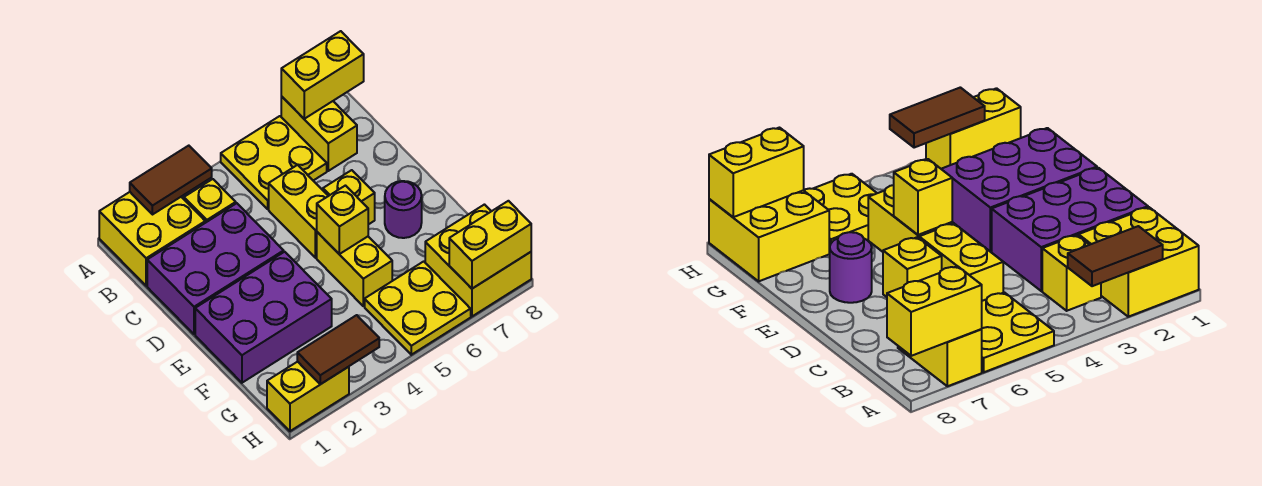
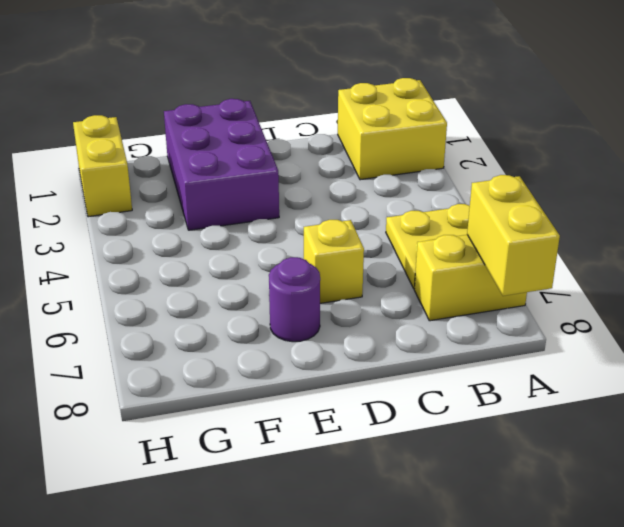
none -> yellow 1x1 brick [184,179,236,223]
none -> purple 2x3 brick [147,203,284,334]
none -> yellow 1x2 brick [269,165,328,258]

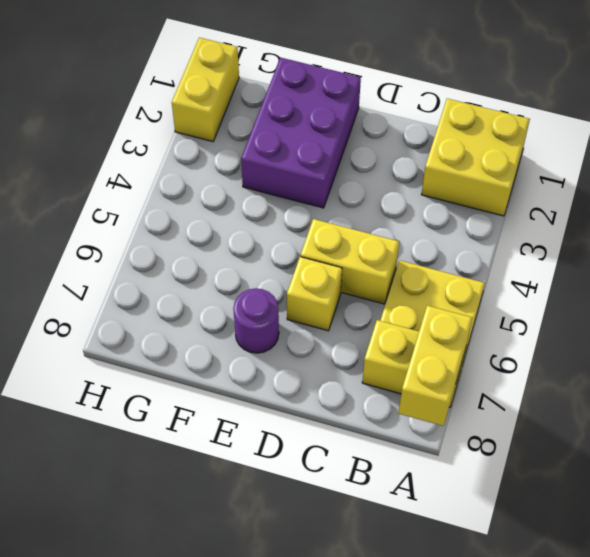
none -> yellow 1x1 brick [184,179,236,223]
none -> purple 2x3 brick [147,203,284,334]
none -> yellow 1x2 brick [317,232,392,306]

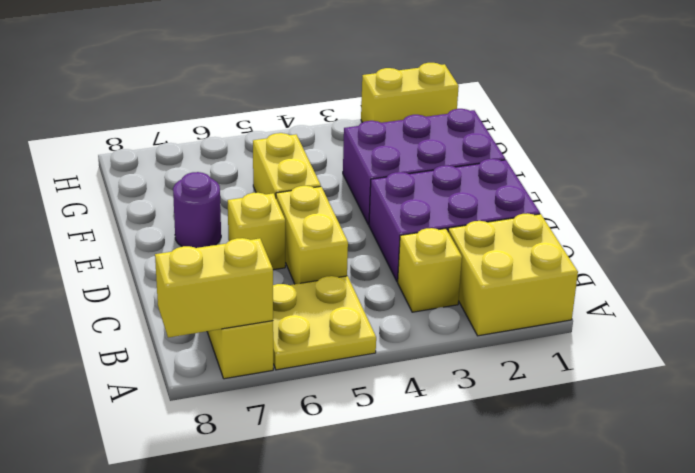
none -> yellow 2x2 plate [365,261,471,355]
none -> yellow 2x2 brick [425,205,531,316]
none -> brown 1x2 tile [130,146,212,215]

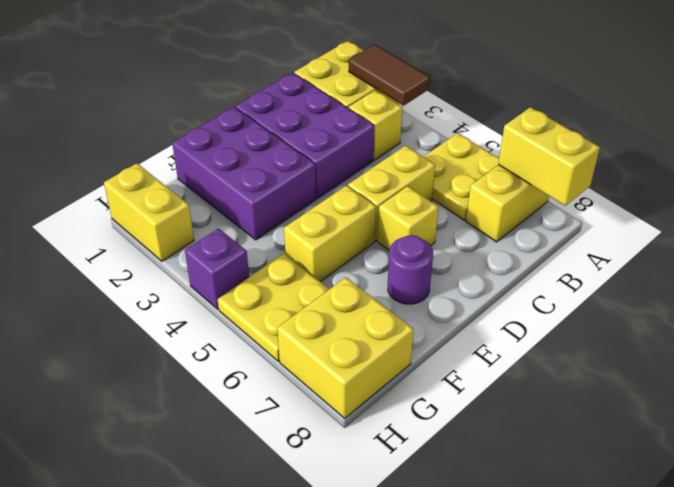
purple 1x1 brick [185,228,249,309] -> none
none -> yellow 1x1 brick [317,186,368,254]
none -> brown 1x2 tile [297,315,379,384]
none -> yellow 1x2 brick [449,201,531,289]

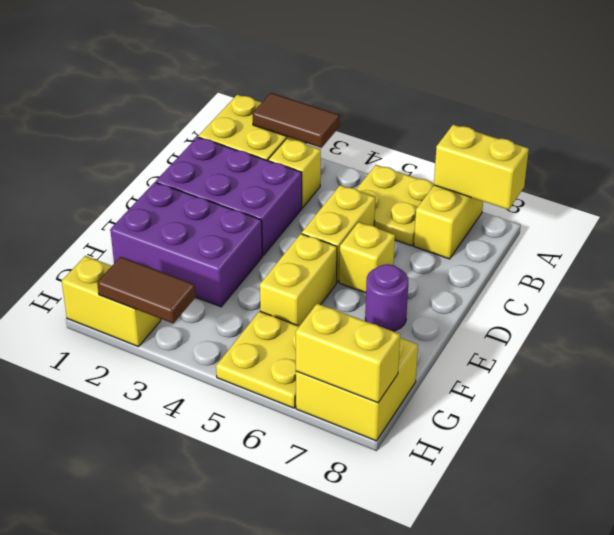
none -> yellow 1x1 brick [317,186,368,254]

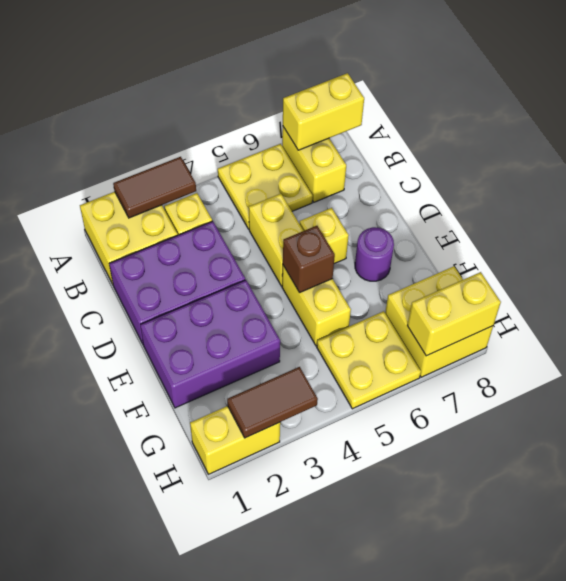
brown 1x1 brick [283,226,335,293] -> yellow 1x1 brick [317,186,368,254]

